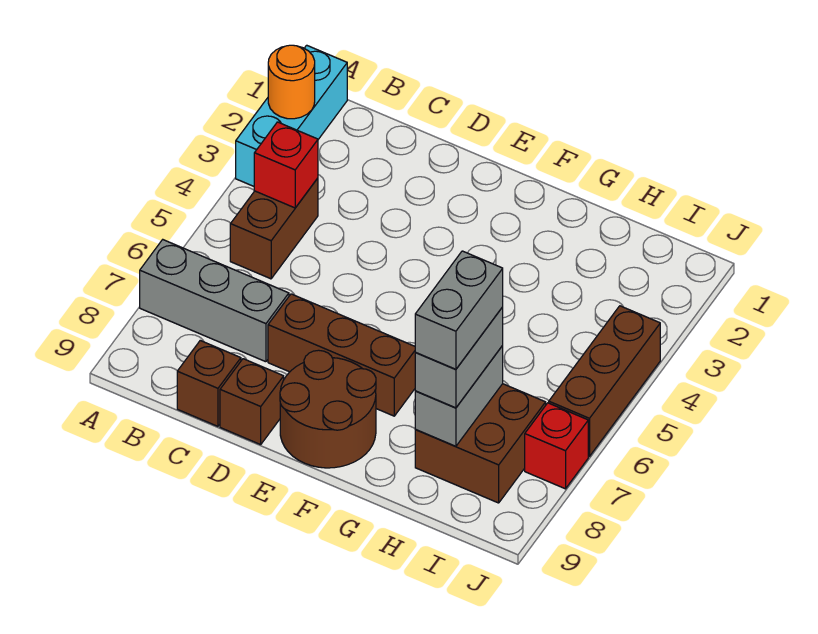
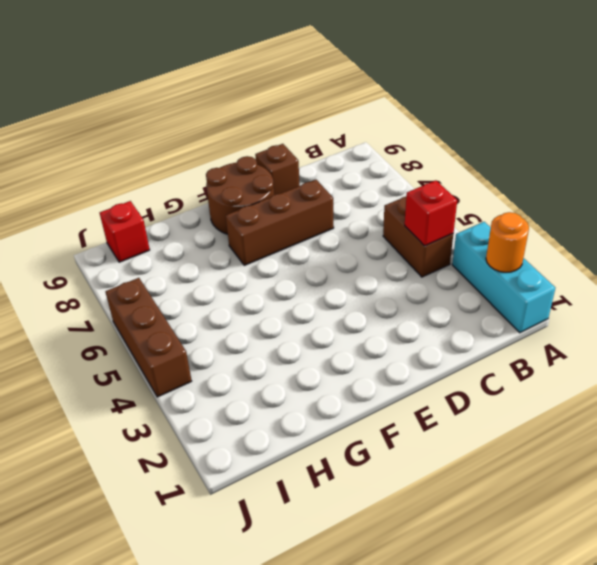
red 1x1 brick [100,201,150,262] -> red 1x1 brick moved to [525,403,588,489]
none -> grey 1x3 brick [140,240,289,362]
none -> brown 1x1 brick [177,341,241,426]
none -> brown 2x2 brick [415,384,546,503]

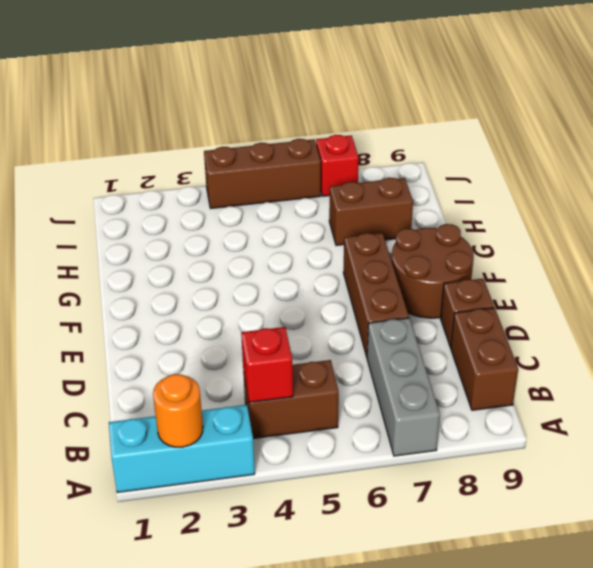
brown 1x2 brick [451,308,518,410] -> brown 1x1 brick [177,341,241,426]
brown 1x2 brick [329,178,413,245] -> brown 2x2 brick [415,384,546,503]
none -> grey 1x2 brick [415,346,503,446]
none -> grey 1x2 brick [415,307,503,408]
none -> grey 1x2 brick [415,251,503,369]

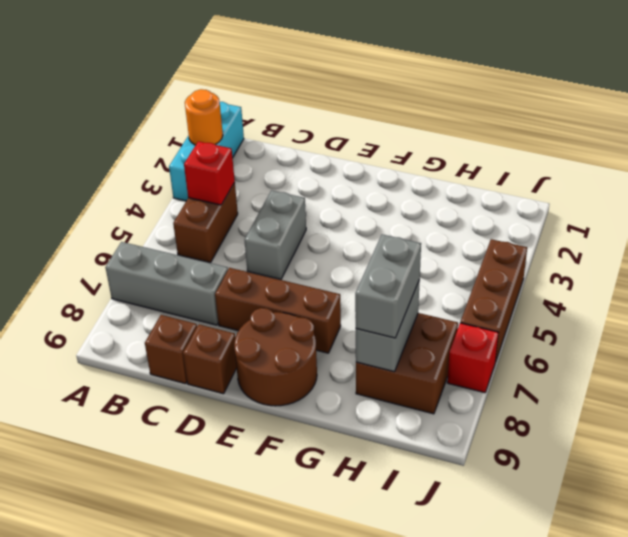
grey 1x2 brick [245,190,306,280] -> grey 1x2 brick moved to [415,251,503,369]

